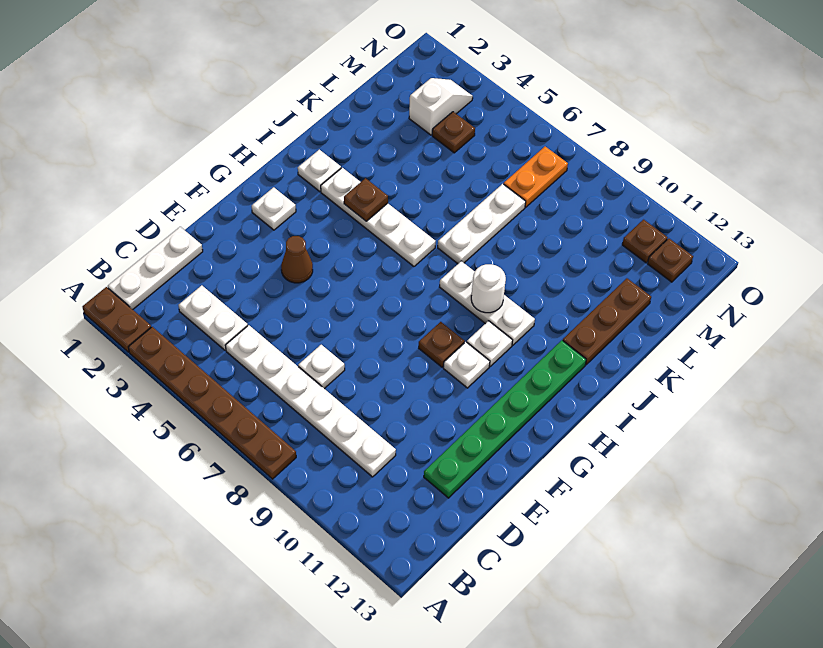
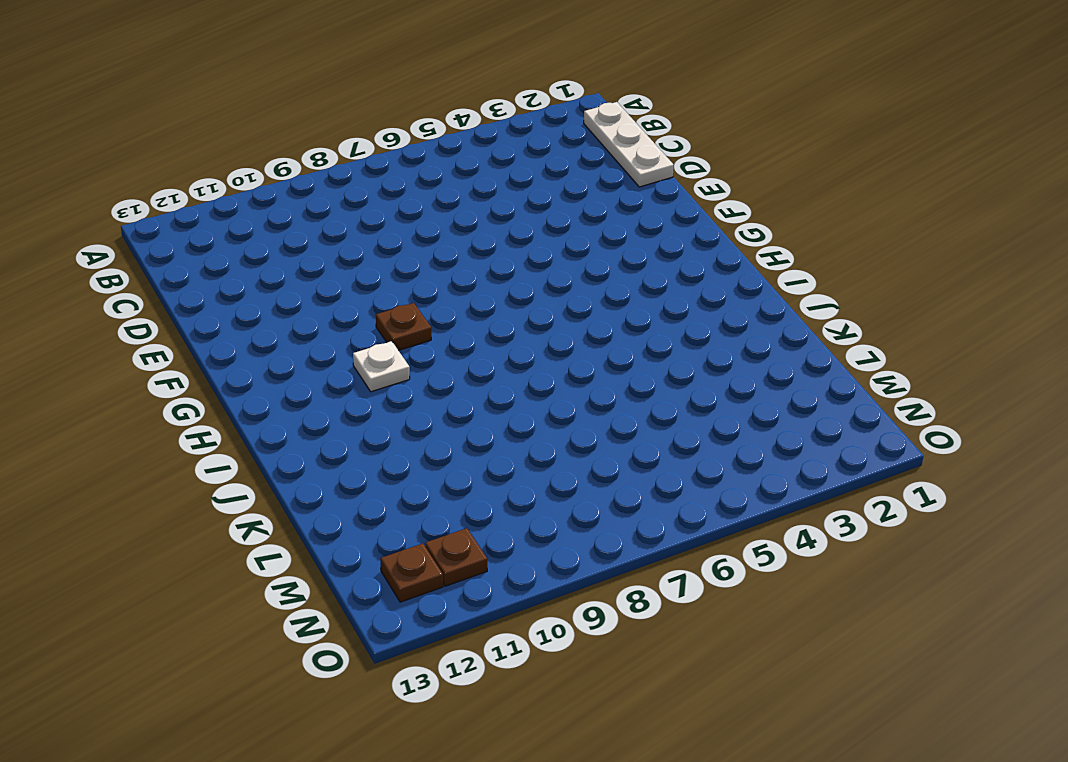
none -> brown 1x2 plate [82,287,151,352]
none -> brown 1x6 plate [128,327,296,479]
none -> white 1x2 plate [179,285,248,350]

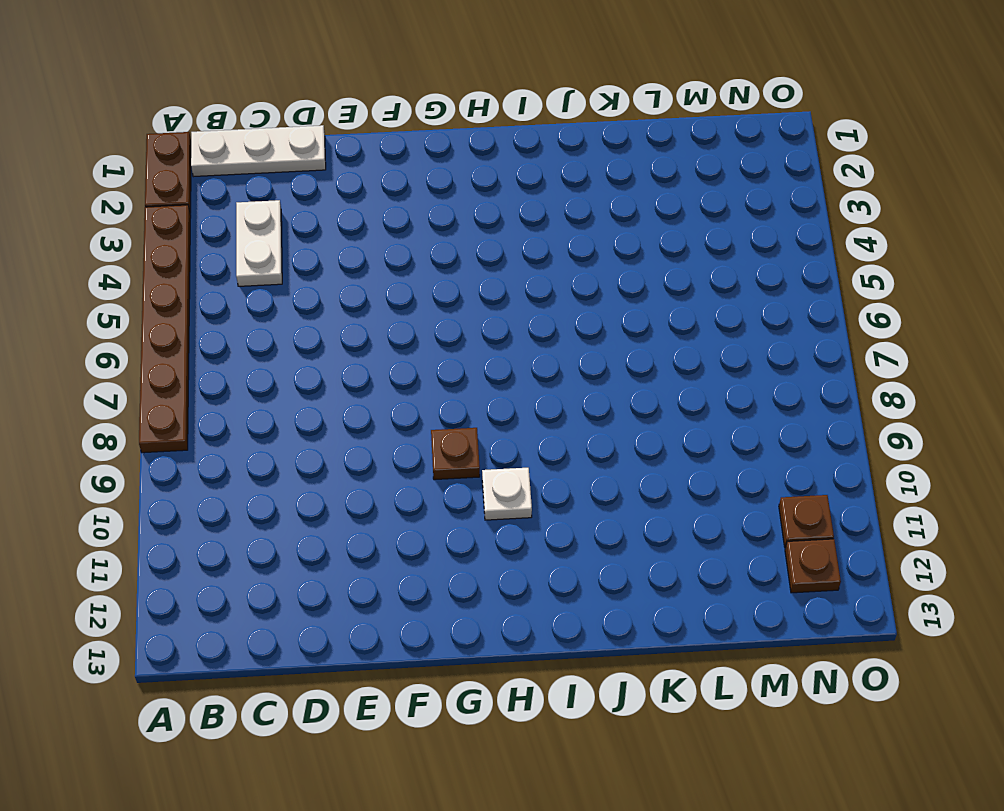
none -> white 1x6 plate [225,325,396,477]
none -> white 1x1 plate [298,345,345,389]
none -> green 1x6 plate [424,340,586,498]

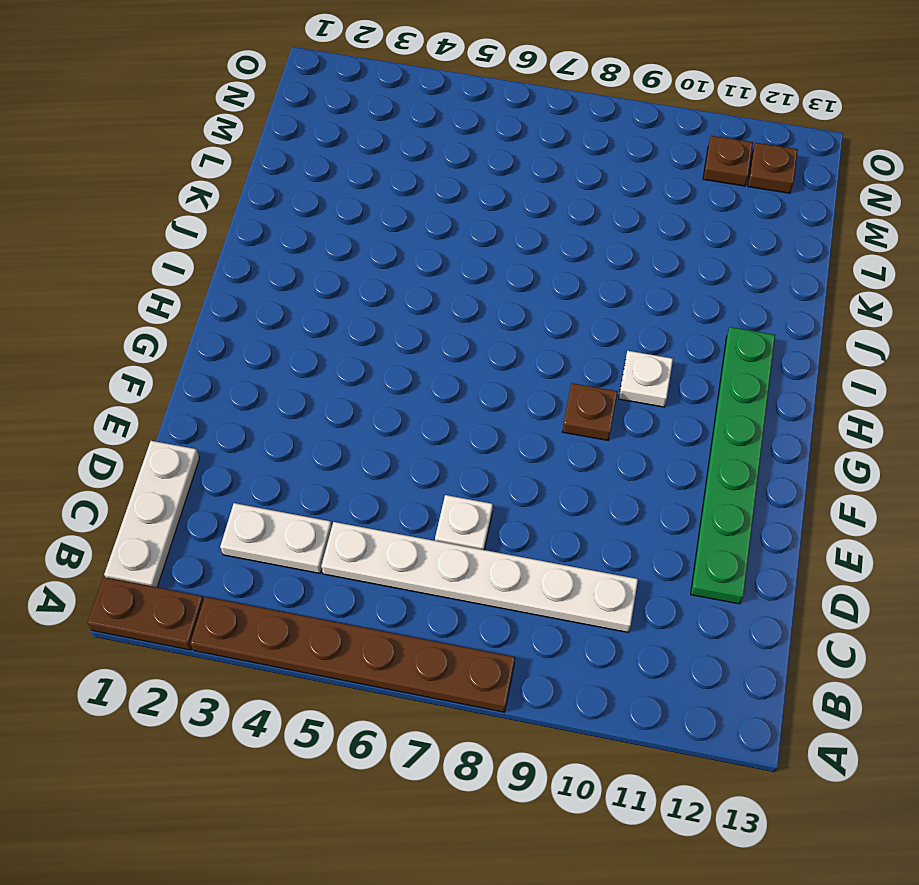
none -> brown 1x1 cone [281,236,313,283]
none -> white 1x1 plate [252,187,296,230]
none -> white 1x1 plate [443,342,490,388]

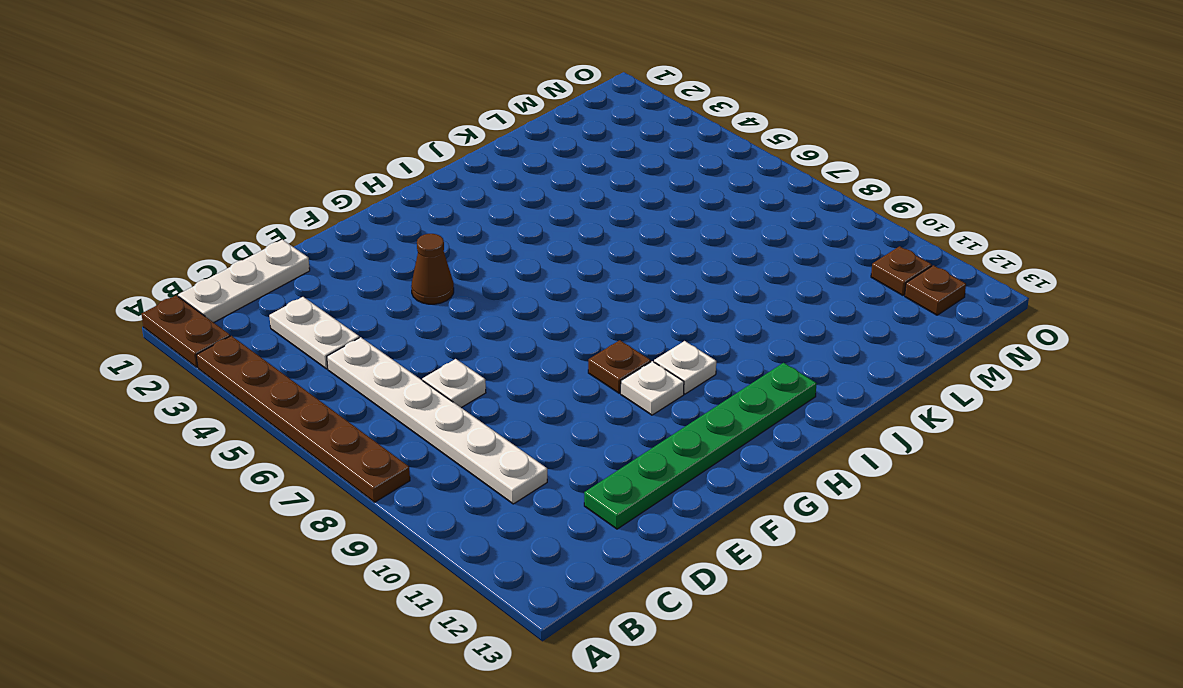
none -> white 1x1 plate [252,187,296,230]
none -> white 1x1 plate [298,150,341,192]
none -> white 1x4 plate [321,168,436,266]

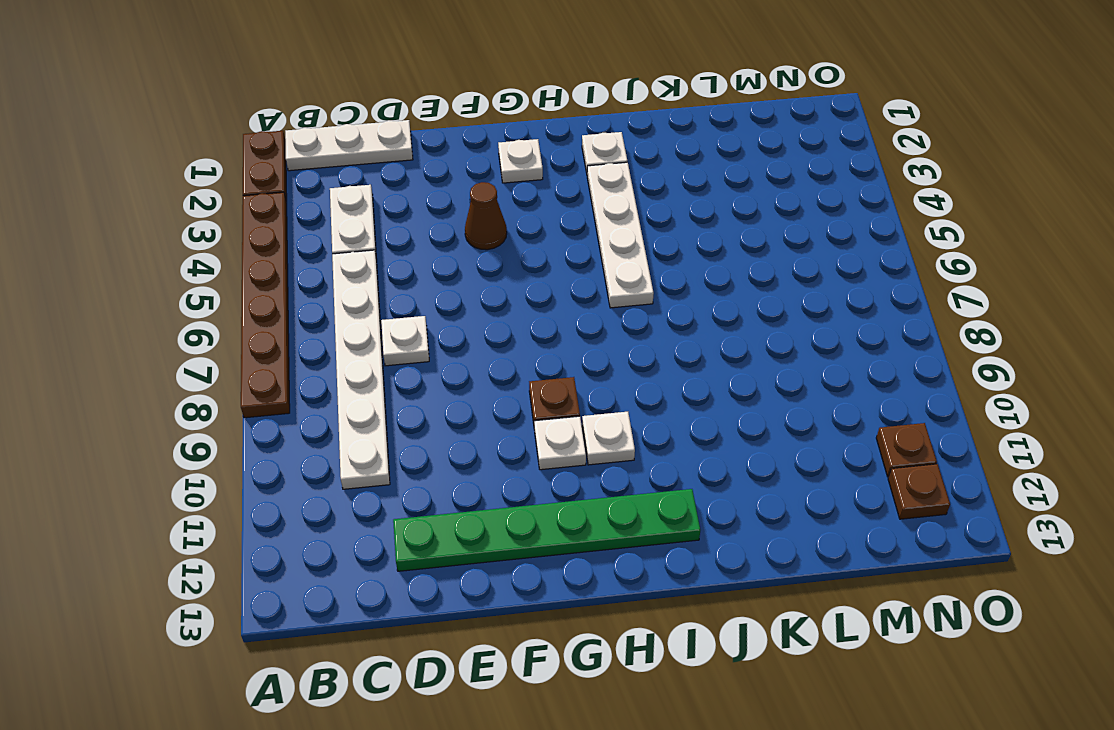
none -> white 1x3 plate [440,261,535,345]
none -> white 1x3 plate [438,184,526,264]
none -> brown 1x3 plate [563,278,651,365]

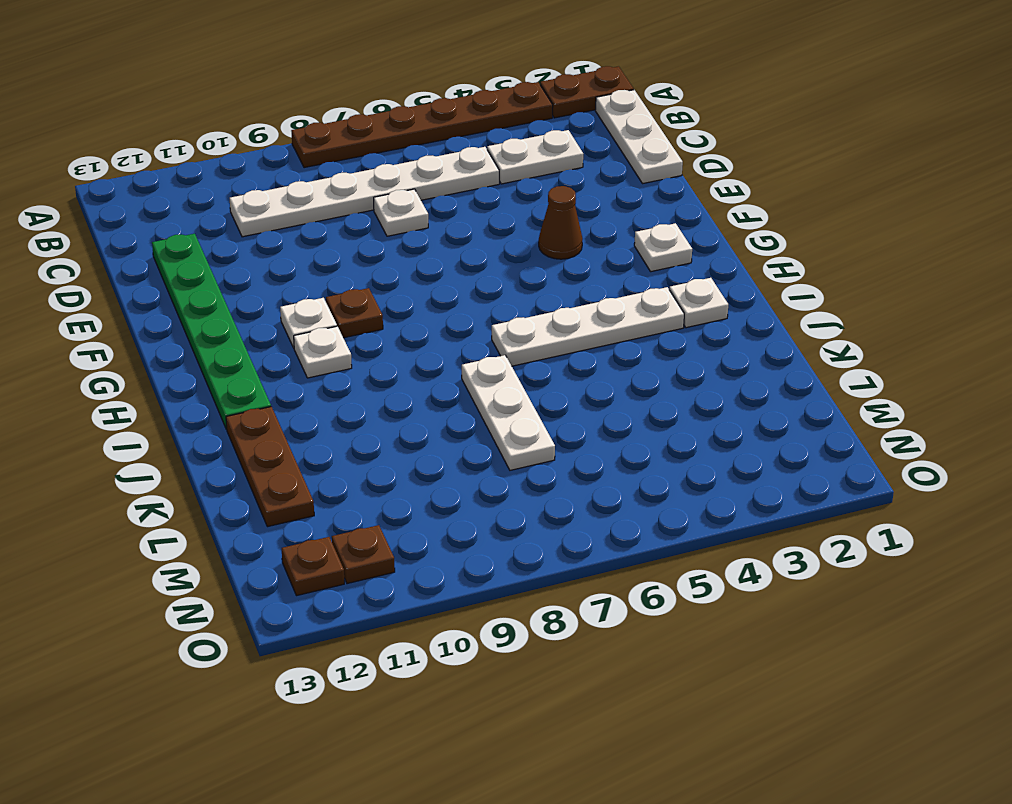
none -> white 1x3 plate [440,261,535,345]
none -> white 1x2 slope [409,78,473,135]
none -> brown 1x1 plate [432,112,475,153]

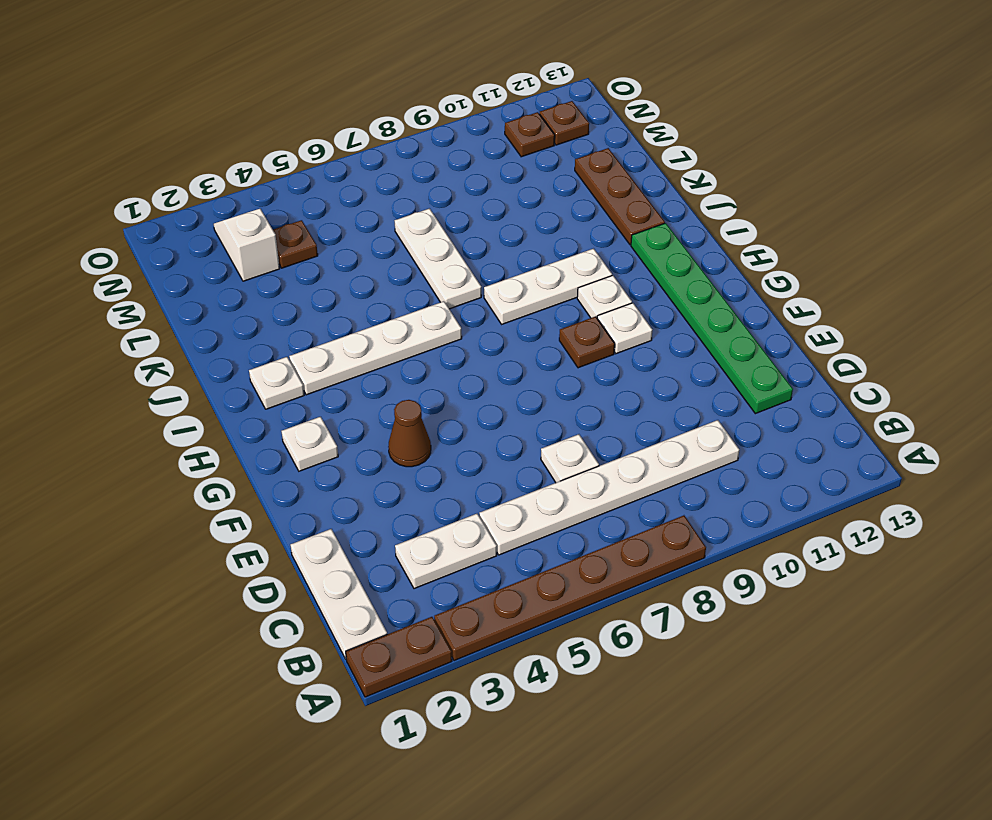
none -> orange 1x2 plate [504,147,568,207]
none -> brown 1x1 plate [344,178,388,221]
none -> white 1x1 round brick [471,264,506,313]

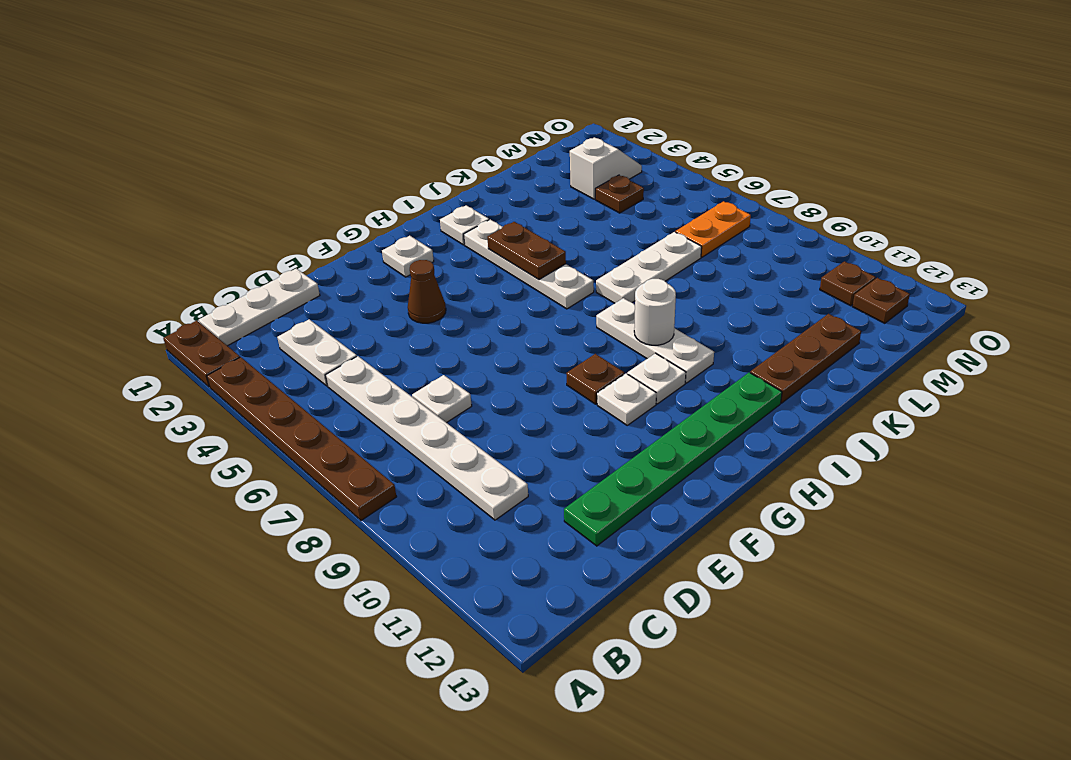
brown 1x2 plate [487,222,566,280] -> brown 1x1 plate [344,178,388,221]

